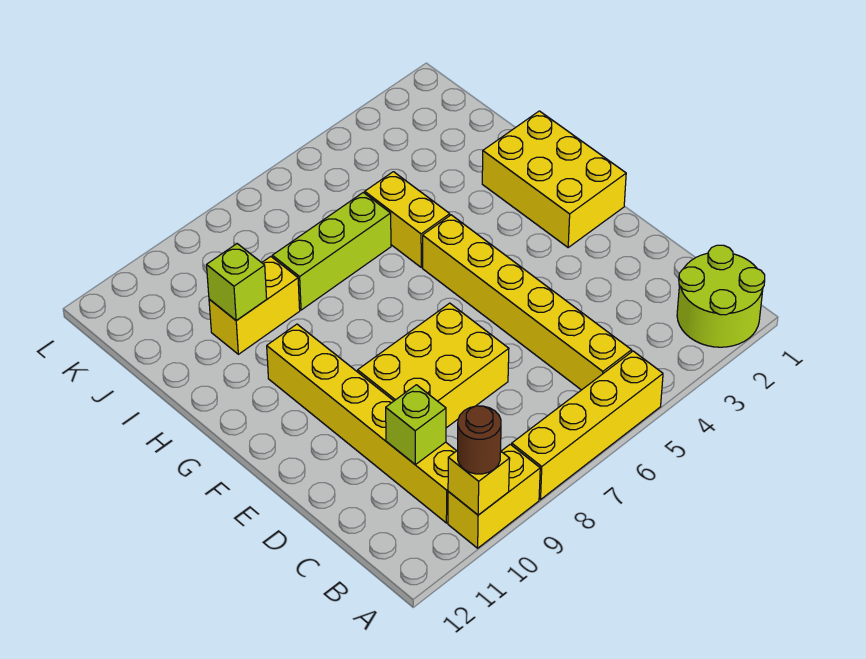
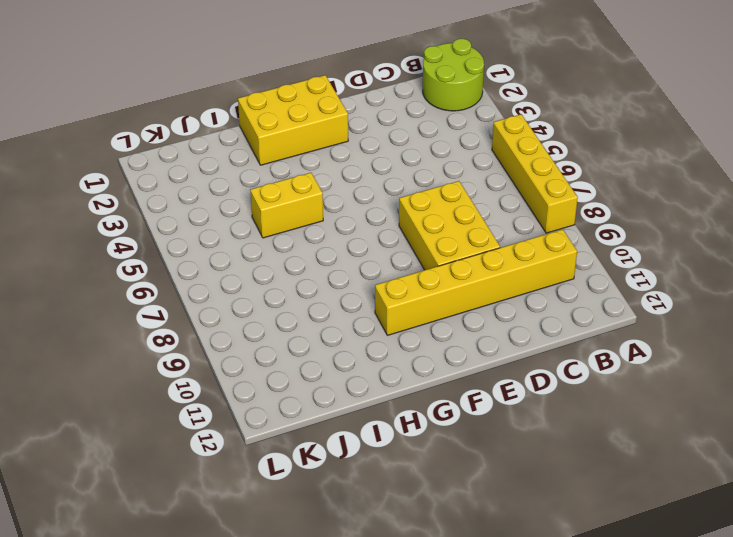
none -> yellow 1x2 brick [448,444,540,548]
none -> yellow 1x6 brick [423,215,632,390]
none -> lime 1x3 brick [272,192,391,310]

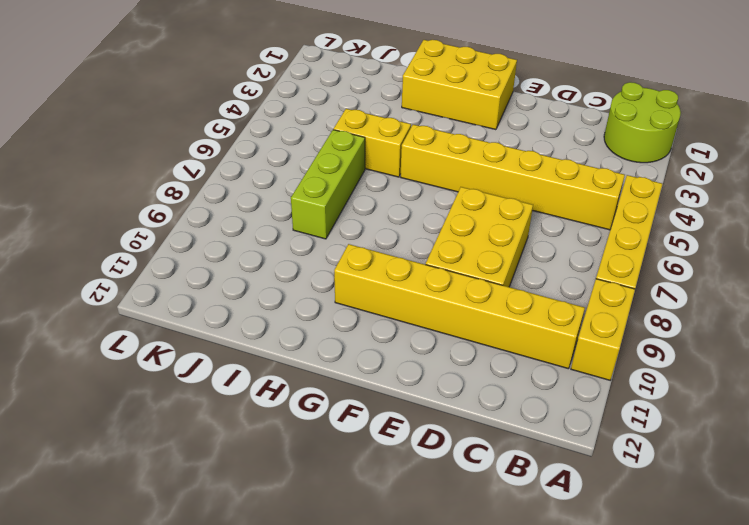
none -> yellow 1x2 brick [209,257,300,354]
none -> yellow 1x1 brick [448,450,510,515]
none -> lime 1x1 brick [386,385,446,465]

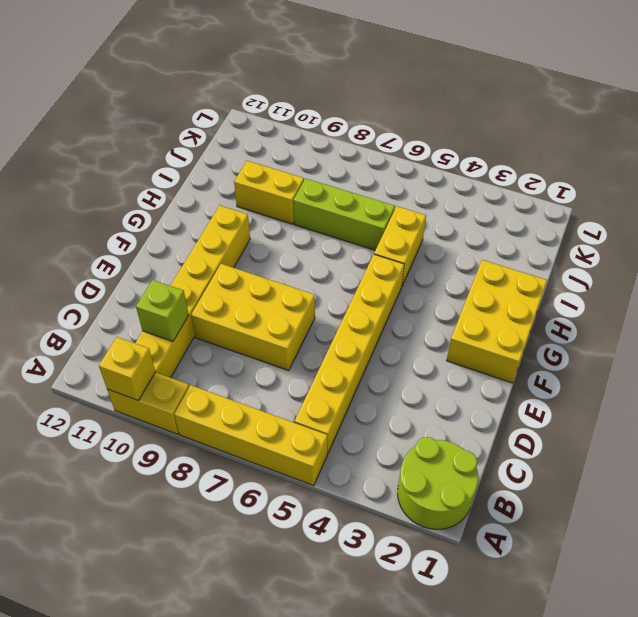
none -> lime 1x1 brick [207,244,267,321]
none -> brown 1x1 round brick [458,406,501,474]

